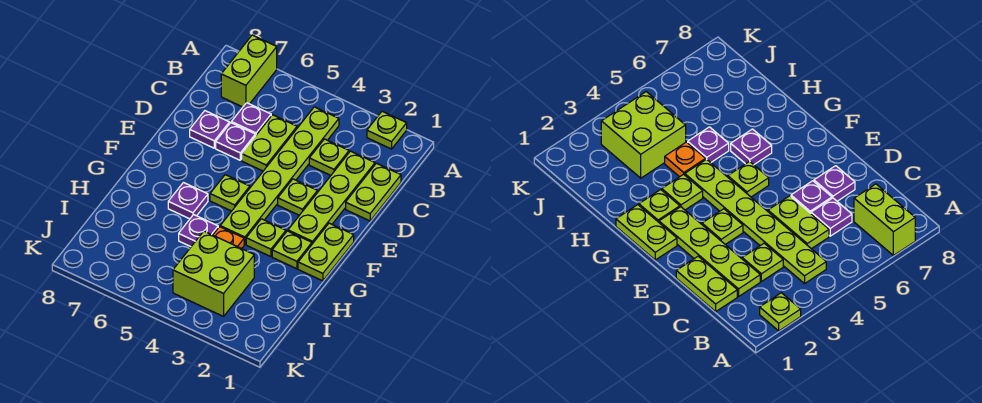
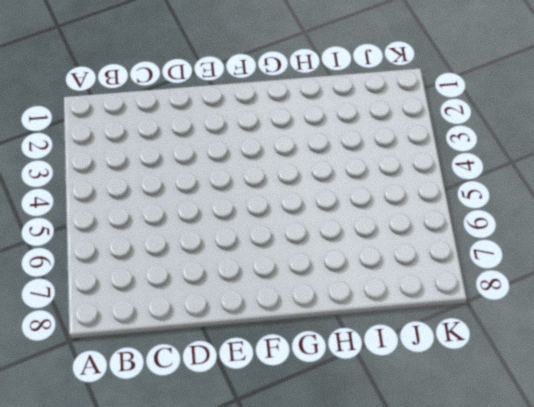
none -> lime 1x1 plate [367,111,407,149]
none -> lime 1x2 brick [221,35,277,107]
none -> lime 1x6 plate [220,107,339,244]

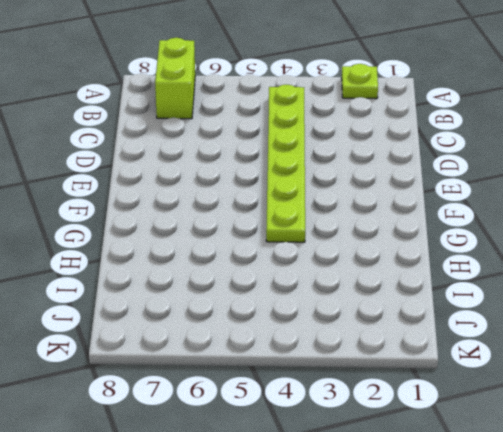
none -> lime 1x2 plate [346,163,401,221]
none -> lime 1x4 plate [288,151,375,244]
none -> lime 1x1 plate [309,139,349,175]

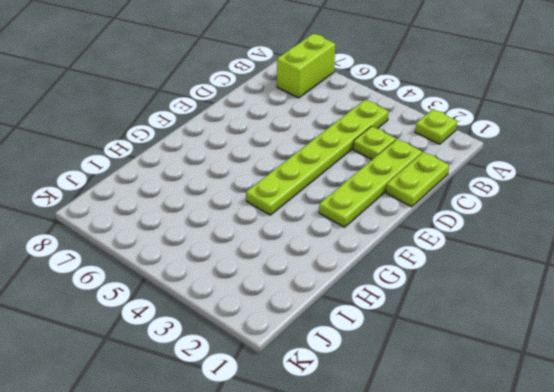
none -> lime 1x2 plate [242,115,297,171]
none -> purple 1x1 plate [231,103,271,136]
none -> purple 1x1 plate [216,123,255,160]

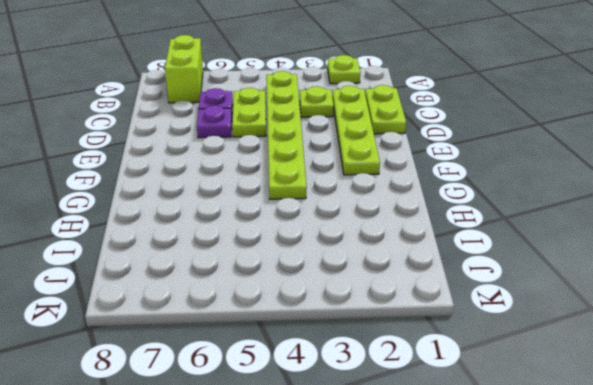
none -> purple 1x1 plate [190,111,229,148]
none -> lime 1x1 plate [278,179,318,215]
none -> lime 1x2 plate [298,223,354,281]

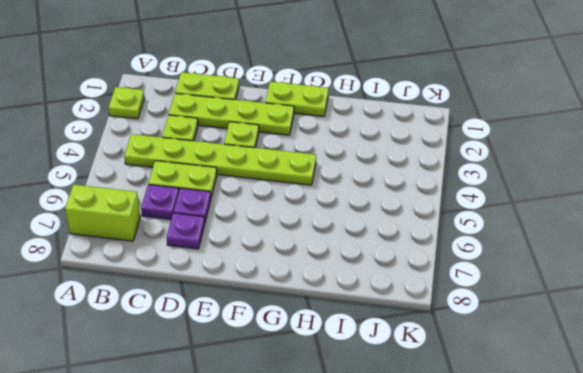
none -> lime 1x1 plate [210,175,250,211]
none -> lime 1x1 plate [272,231,312,269]
none -> lime 1x1 plate [246,219,286,257]

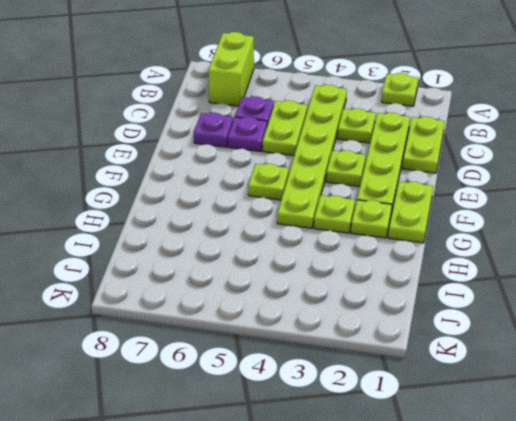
none -> purple 1x1 plate [168,183,208,219]
none -> orange 1x1 plate [213,227,244,249]
none -> purple 1x1 plate [179,215,218,247]

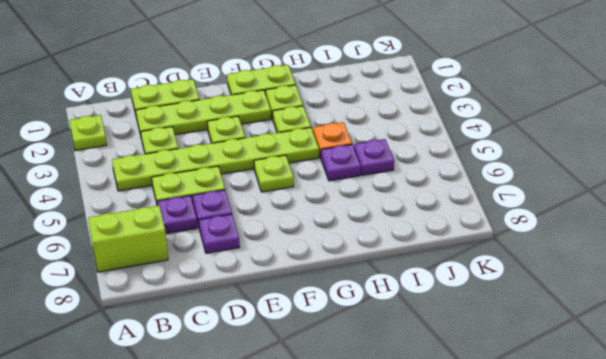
purple 1x1 plate [354,139,394,175] -> purple 1x1 plate moved to [168,183,208,219]
none -> lime 2x2 brick [173,231,254,316]

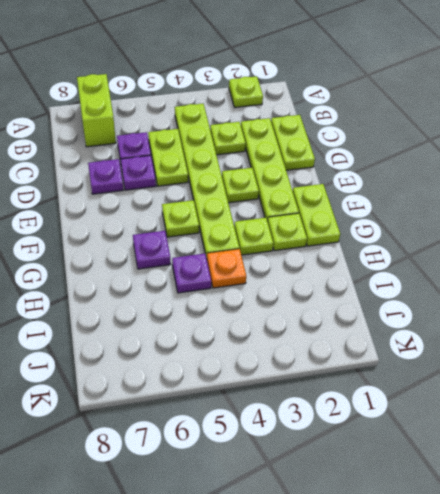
none -> lime 2x2 brick [173,231,254,316]

